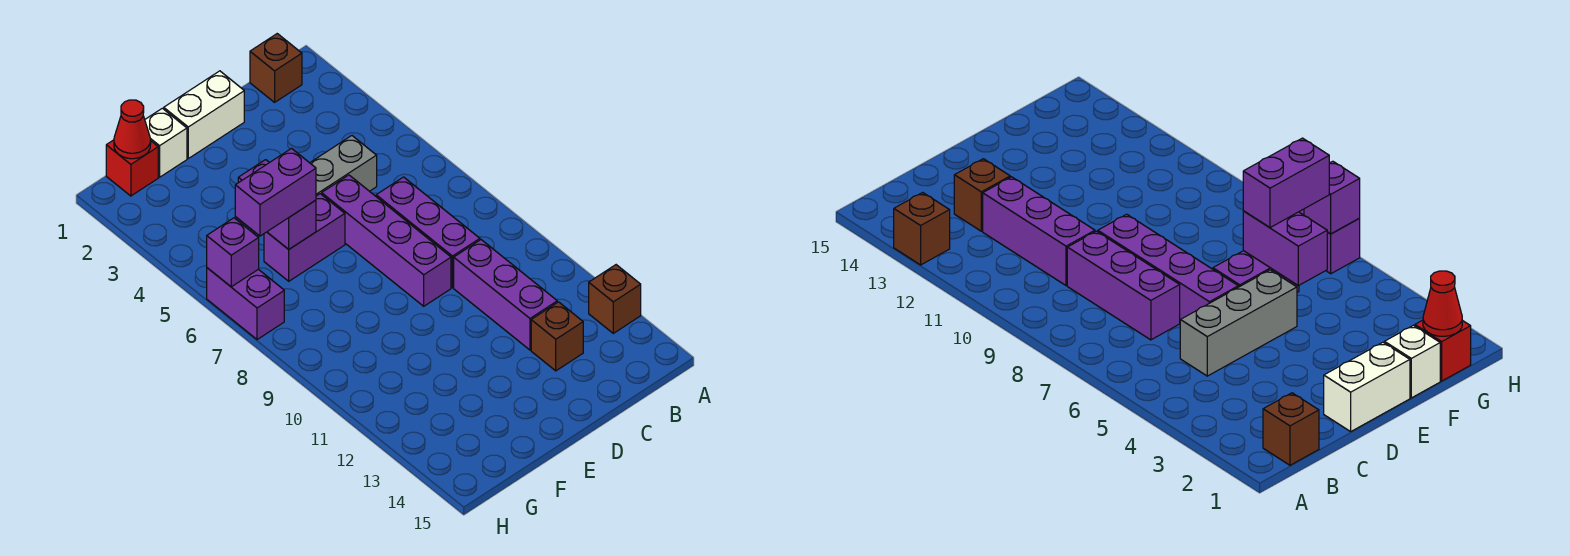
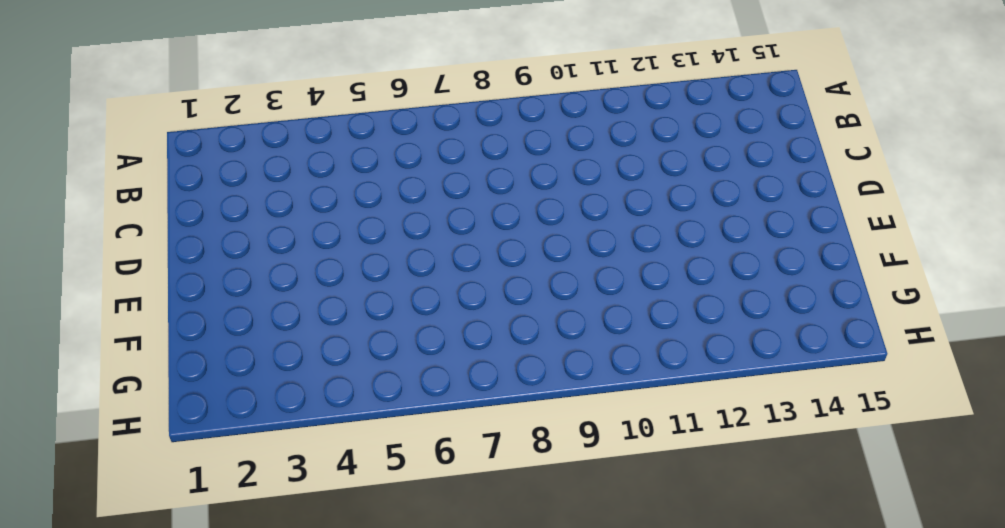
none -> brown 1x1 brick [589,265,641,333]
none -> brown 1x1 brick [250,34,302,102]
none -> grey 1x3 brick [310,136,377,196]

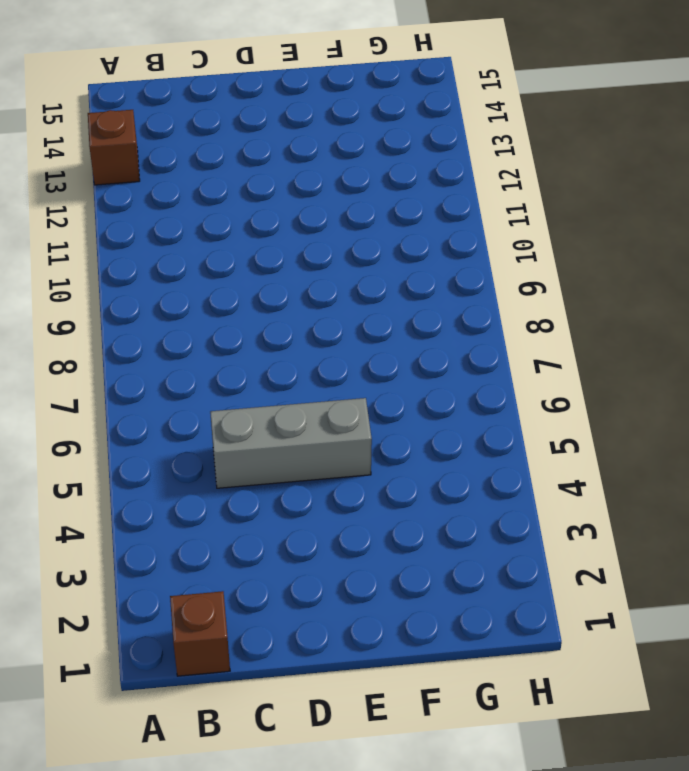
none -> purple 1x3 brick [376,177,480,288]
none -> purple 1x3 brick [454,240,557,350]
none -> brown 1x1 brick [531,302,583,371]

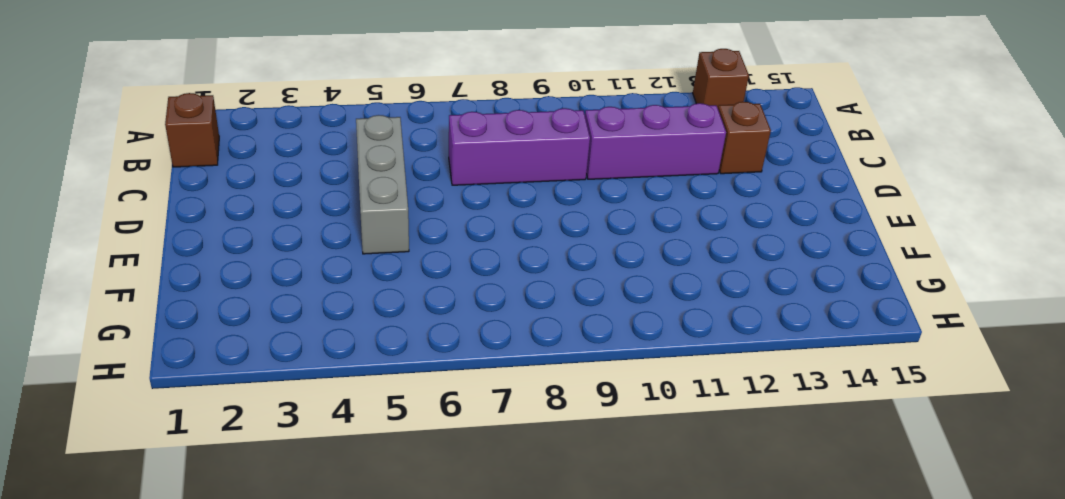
none -> white 1x2 brick [164,71,244,158]
none -> purple 1x4 brick [322,175,451,306]
none -> purple 1x2 brick [264,194,345,281]

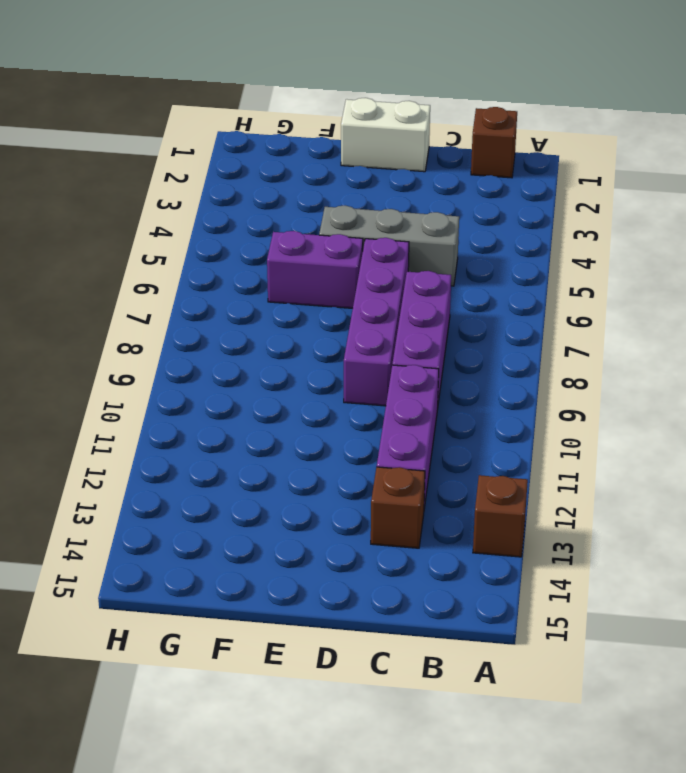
none -> white 1x1 brick [145,108,187,177]
none -> red 1x1 brick [106,140,158,196]
none -> purple 1x2 brick [207,268,284,340]

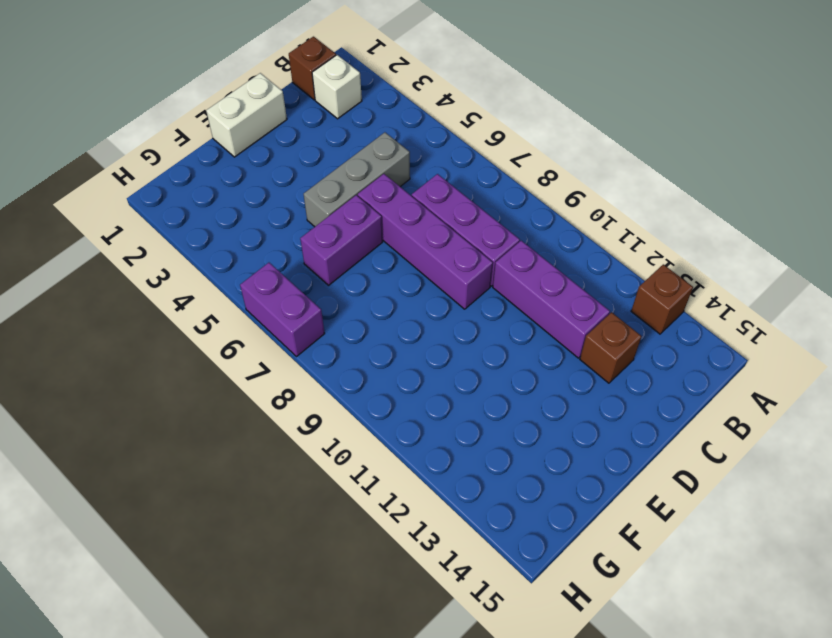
white 1x1 brick [312,55,362,119] -> white 1x1 brick moved to [145,108,187,177]
none -> red 1x1 brick [106,140,158,196]
none -> purple 1x2 brick [238,160,316,249]
none -> red 1x1 cone [114,100,151,159]

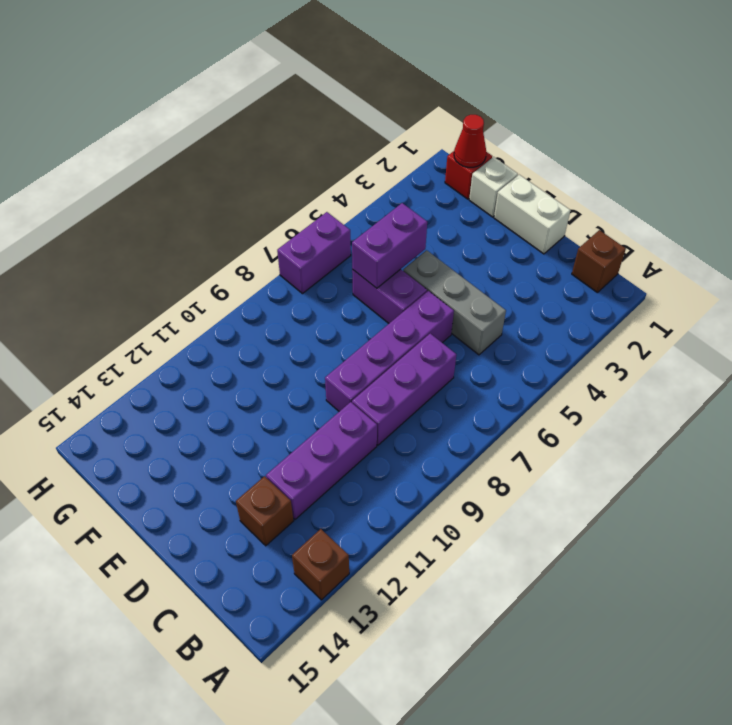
none -> purple 1x1 brick [207,218,259,287]
none -> purple 1x2 brick [235,149,316,236]

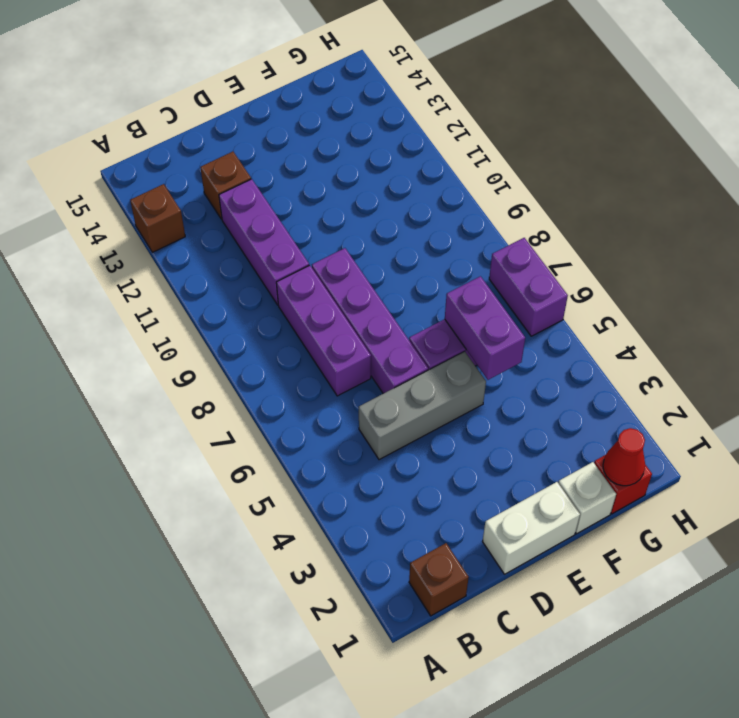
none -> purple 1x1 brick [207,218,259,287]
none -> purple 1x2 brick [235,149,316,236]

